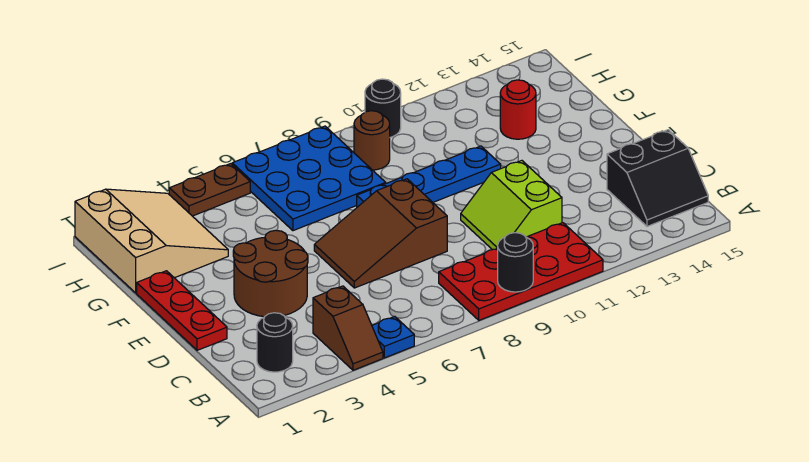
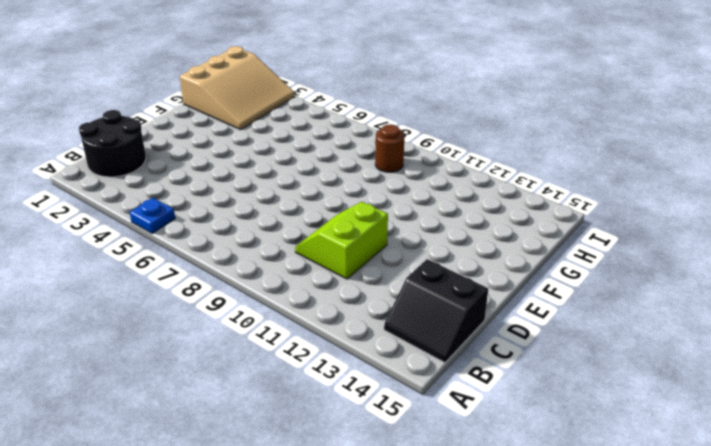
black 2x2 round brick [79,110,146,177] -> black 1x1 round brick [257,313,293,372]
none -> brown 1x2 slope [313,286,383,370]
none -> red 2x4 plate [439,223,603,320]
none -> red 1x3 plate [137,271,227,350]

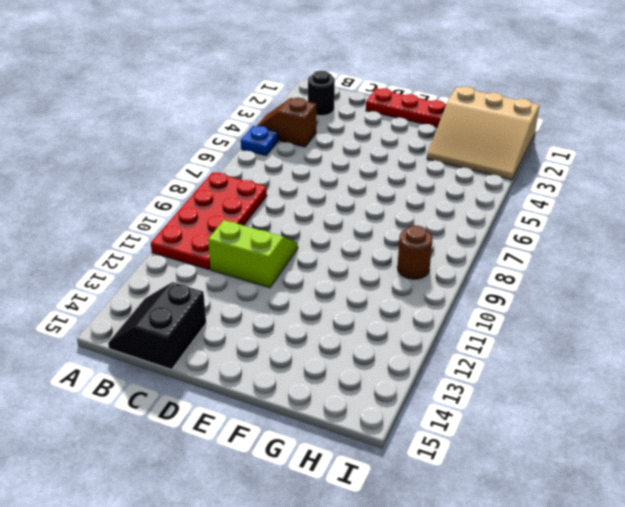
none -> brown 2x2 round brick [233,230,308,317]
none -> brown 2x3 slope [314,179,447,288]
none -> blue 1x4 plate [357,146,501,207]

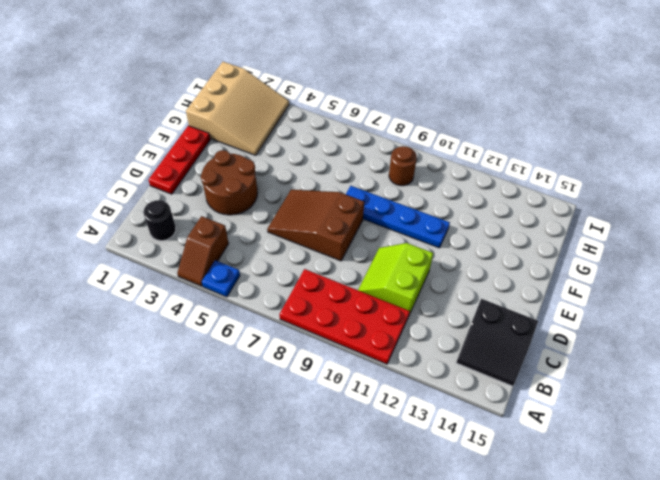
none -> blue 3x3 plate [232,126,386,231]
none -> red 1x1 round brick [500,80,536,139]
none -> brown 1x2 plate [169,164,250,216]

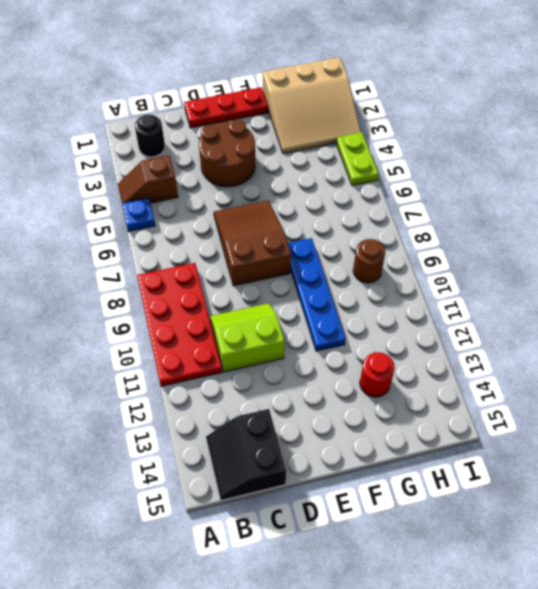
lime 1x2 plate [336,132,379,186] -> brown 1x2 plate [169,164,250,216]
none -> blue 3x3 plate [232,126,386,231]
none -> black 1x1 round brick [365,79,401,137]
none -> black 1x1 round brick [498,233,533,292]

